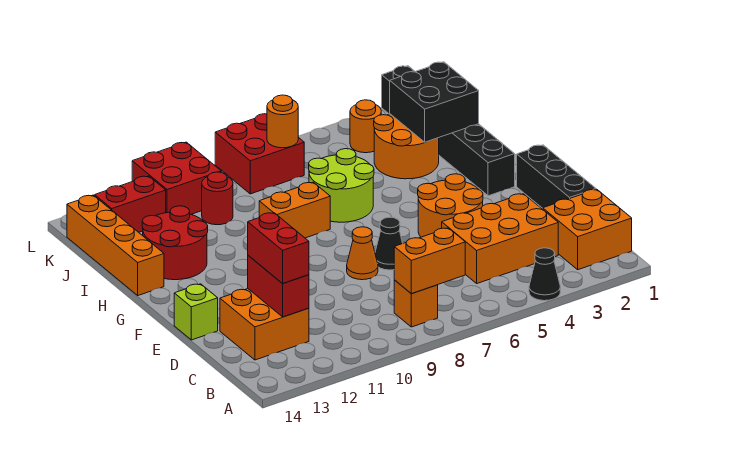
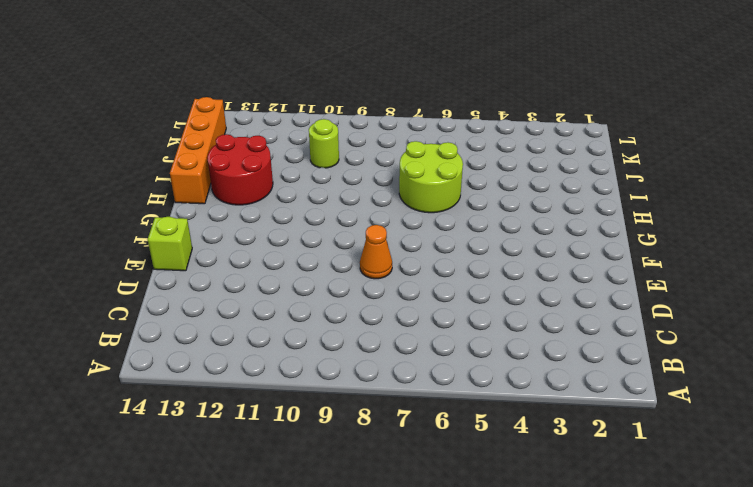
lime 1x1 round brick [309,119,339,168] -> red 1x1 round brick [202,172,233,225]
none -> black 1x1 cone [529,248,560,301]
none -> orange 2x2 brick [543,189,632,270]
none -> orange 1x1 brick [394,280,438,327]

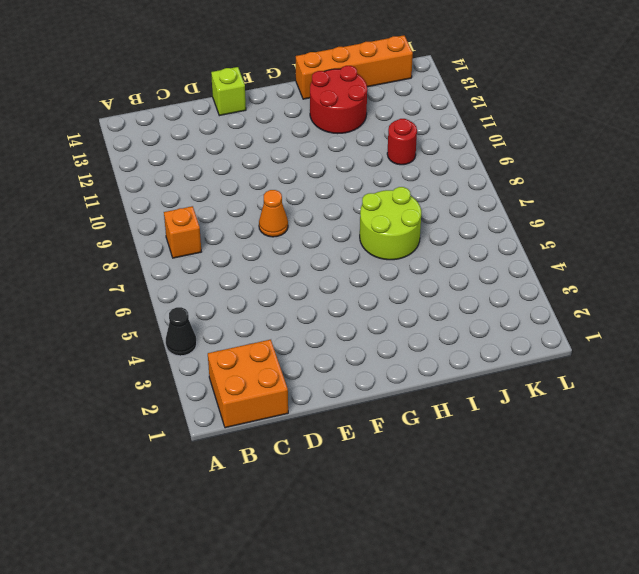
none -> orange 2x3 brick [442,194,558,283]
none -> orange 2x2 brick [220,289,309,360]
none -> black 1x3 brick [517,145,596,208]

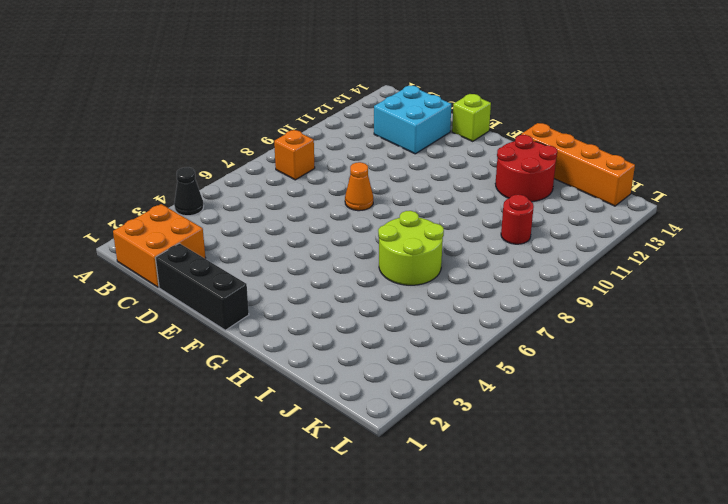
cyan 2x2 brick [374,86,451,154] -> orange 2x2 brick [220,289,309,360]
none -> orange 2x3 brick [442,194,558,283]
none -> orange 2x2 round brick [418,174,483,237]
none -> black 1x1 cone [375,217,403,270]

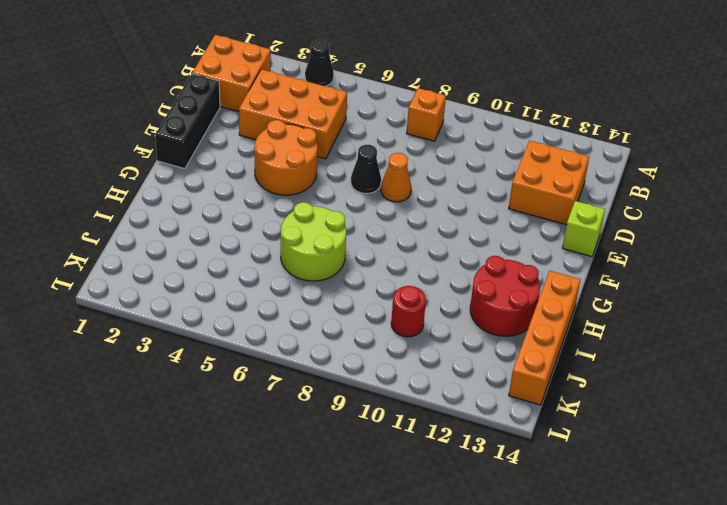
none -> black 1x6 brick [382,66,515,196]
none -> orange 1x2 brick [259,182,330,238]
none -> orange 2x2 round brick [374,114,439,179]

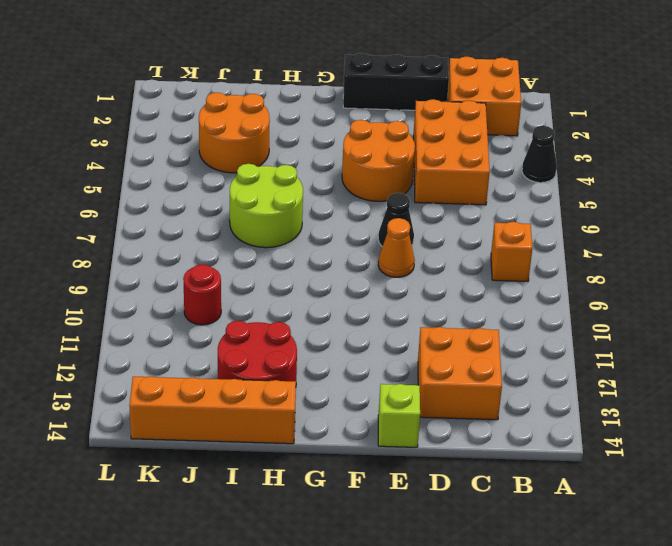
none -> black 1x6 brick [382,66,515,196]
none -> orange 1x2 brick [259,182,330,238]
none -> orange 1x1 round brick [350,100,381,153]

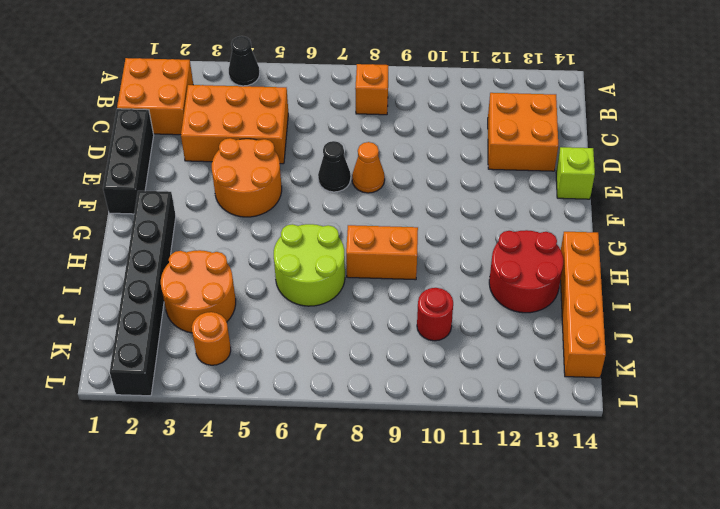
none -> red 2x2 brick [215,114,304,194]
none -> red 2x2 brick [132,142,221,214]
none -> red 1x2 brick [95,176,166,232]

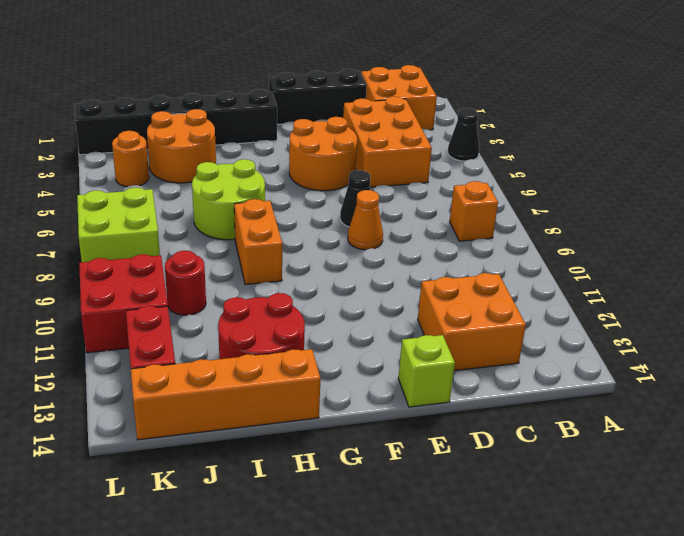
lime 2x2 brick [77,187,160,262] -> red 2x2 brick [215,114,304,194]
none -> orange 1x2 brick [394,228,465,294]
none -> red 1x2 brick [248,256,309,317]
none -> black 2x2 brick [390,62,479,142]

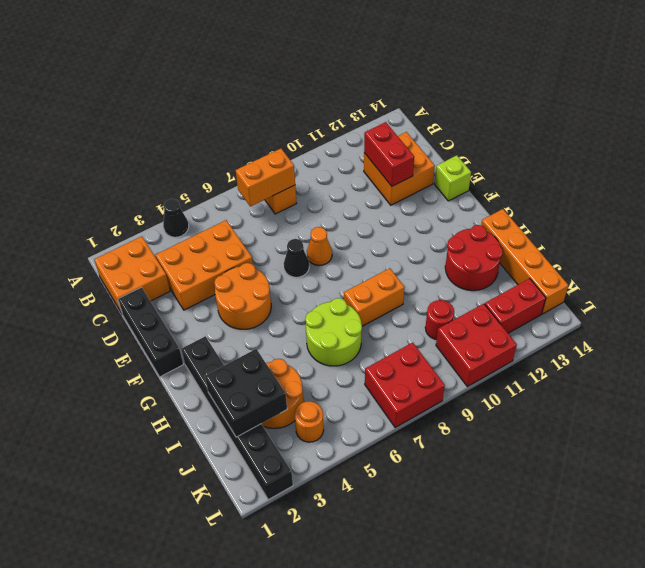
none -> orange 1x1 round brick [267,95,298,148]
none -> red 1x2 brick [248,213,309,284]

